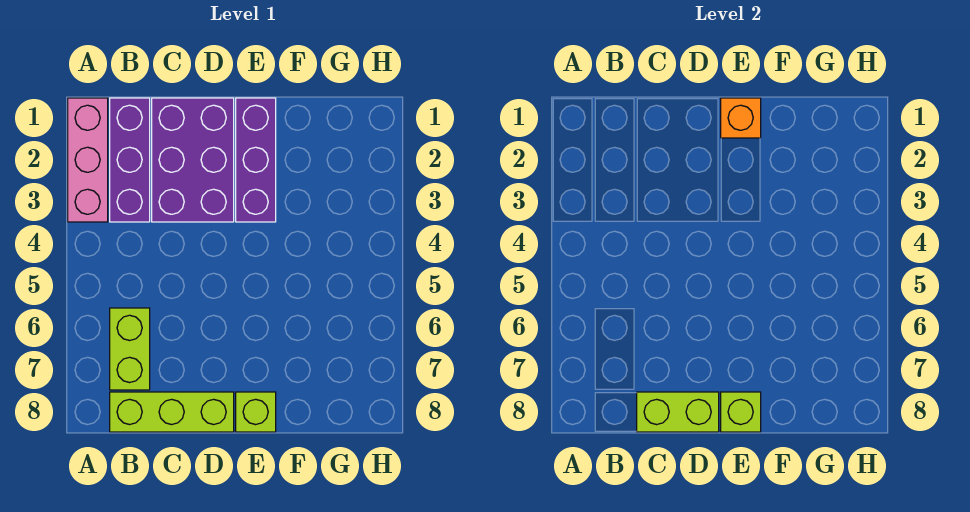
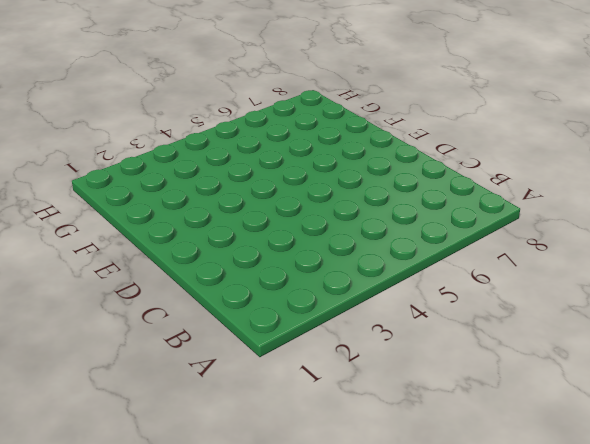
none -> pink 1x3 brick [68,98,108,222]
none -> purple 1x3 brick [110,98,150,222]

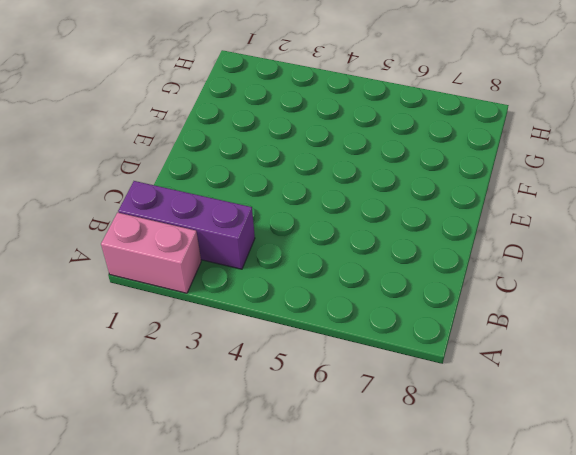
pink 1x2 brick [101,213,201,293] -> pink 1x3 brick [68,98,108,222]
none -> lime 1x2 brick [110,308,150,390]
none -> lime 1x3 brick [110,392,234,432]

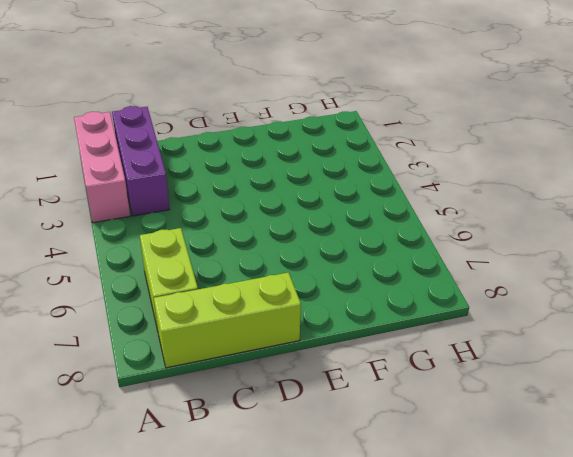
none -> purple 2x3 brick [152,98,234,222]
none -> purple 1x3 brick [236,98,276,222]

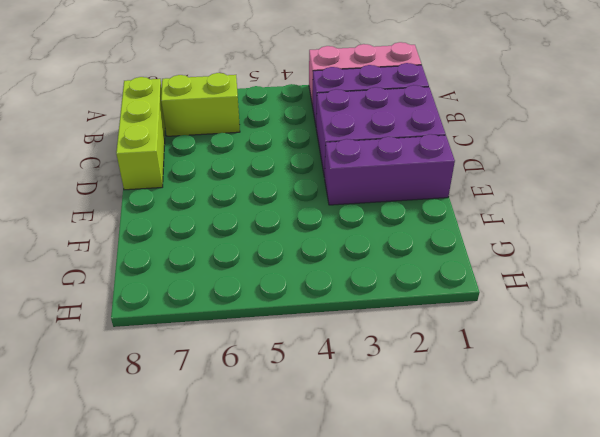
none -> lime 1x1 brick [236,392,276,432]
none -> lime 1x2 brick [637,392,719,432]

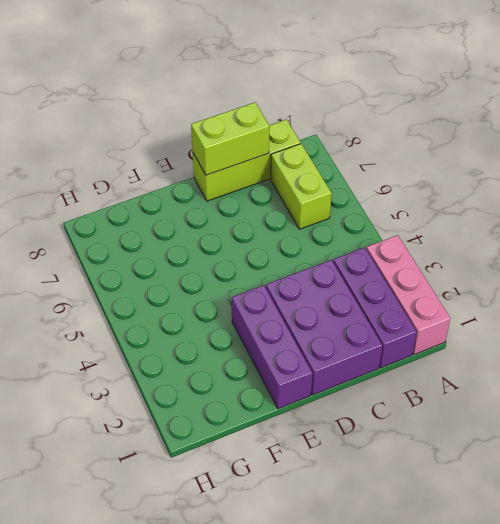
none -> lime 1x1 brick [236,392,276,432]
none -> orange 1x1 brick [721,98,761,138]

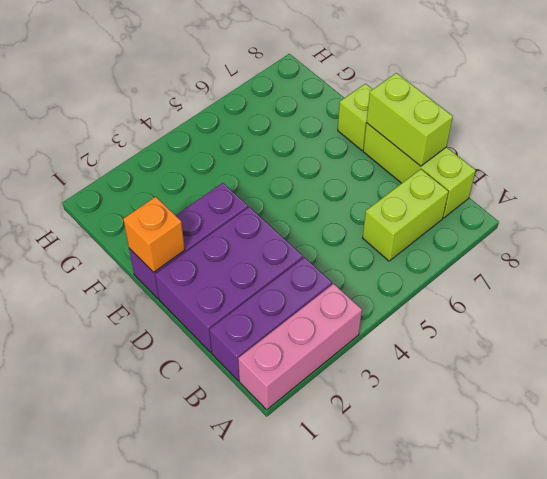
none -> lime 1x1 brick [721,392,761,432]

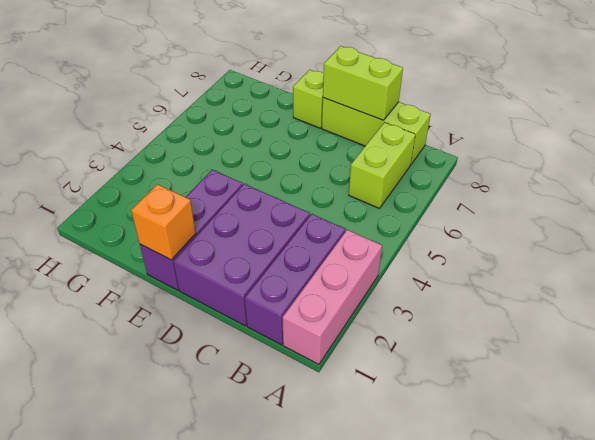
none -> lime 1x1 brick [721,392,761,432]

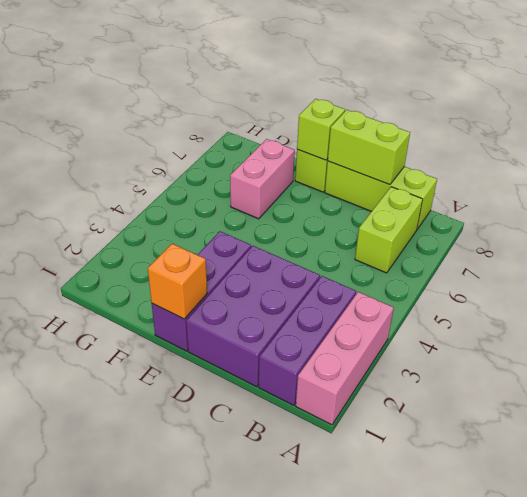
pink 1x2 brick [230,139,295,219] -> none

